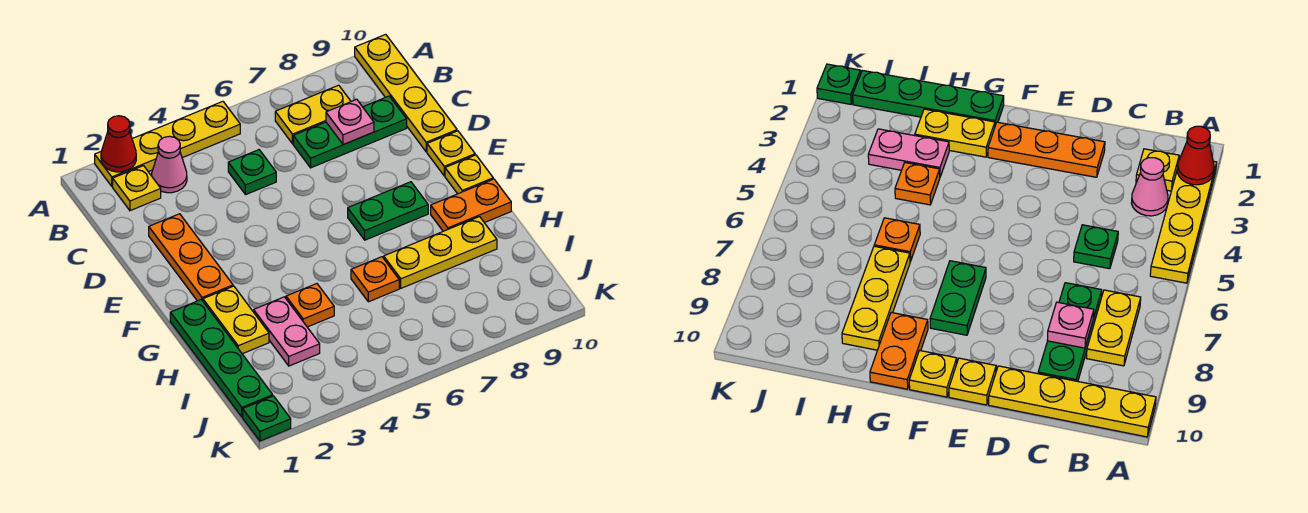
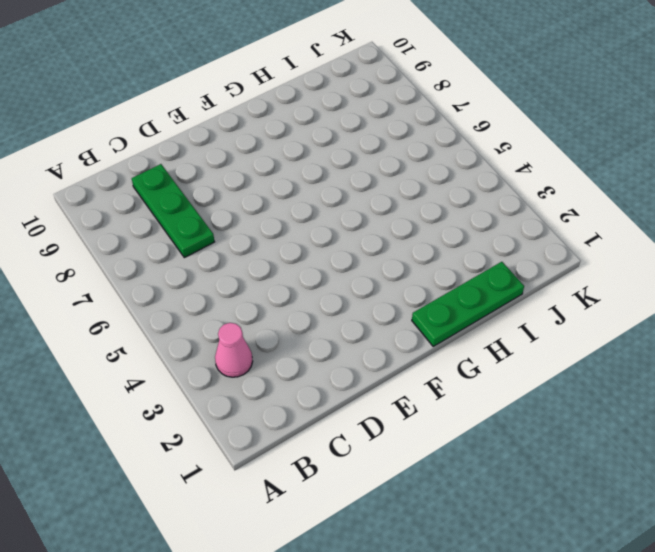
green 1x3 plate [412,262,524,346] -> green 1x4 plate [170,300,273,417]
none -> yellow 1x4 plate [95,101,240,186]
none -> yellow 1x4 plate [355,34,457,152]
none -> yellow 1x1 plate [113,166,161,211]

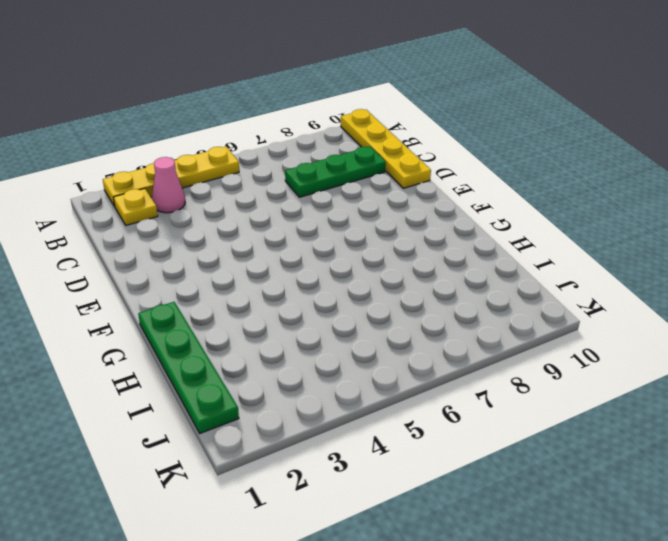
none -> yellow 1x2 plate [275,85,351,144]
none -> green 1x1 plate [228,150,276,195]
none -> orange 1x3 plate [149,214,233,301]

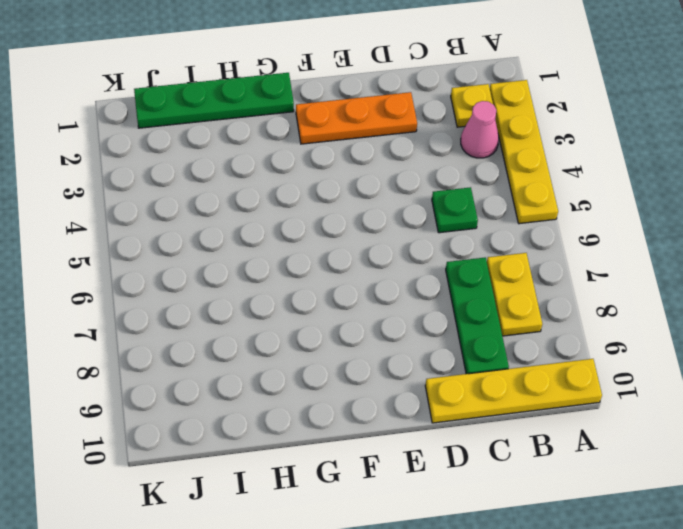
none -> yellow 1x1 plate [427,131,475,176]
none -> green 1x2 plate [348,182,428,240]
none -> yellow 1x1 plate [445,155,493,194]

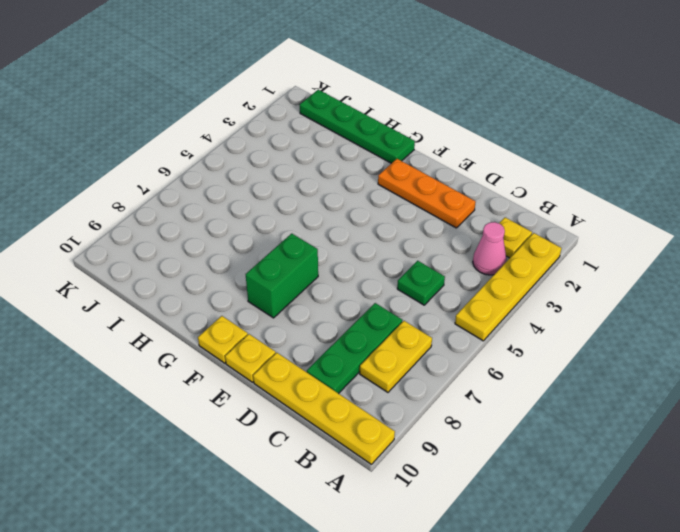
green 1x2 brick [246,234,318,318] -> green 1x2 plate [348,182,428,240]
none -> yellow 1x2 plate [203,286,269,354]
none -> orange 1x2 plate [431,179,511,231]
none -> pink 1x2 plate [254,297,320,366]

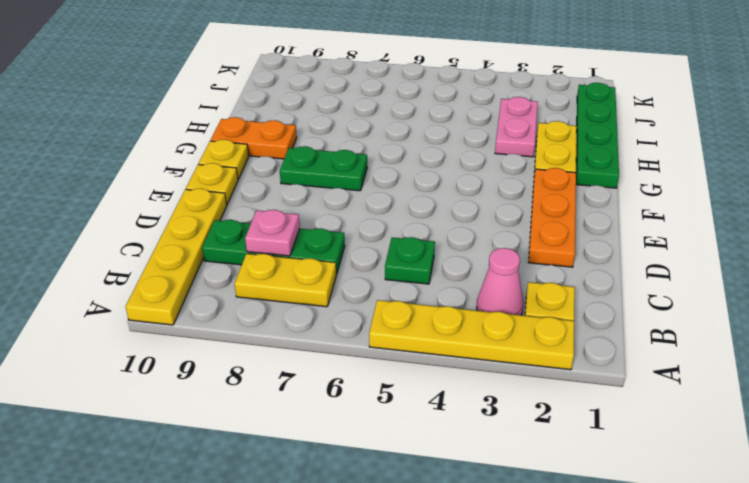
none -> orange 1x1 plate [286,284,334,327]
none -> orange 1x1 plate [351,257,399,302]
none -> yellow 1x3 plate [384,217,497,288]

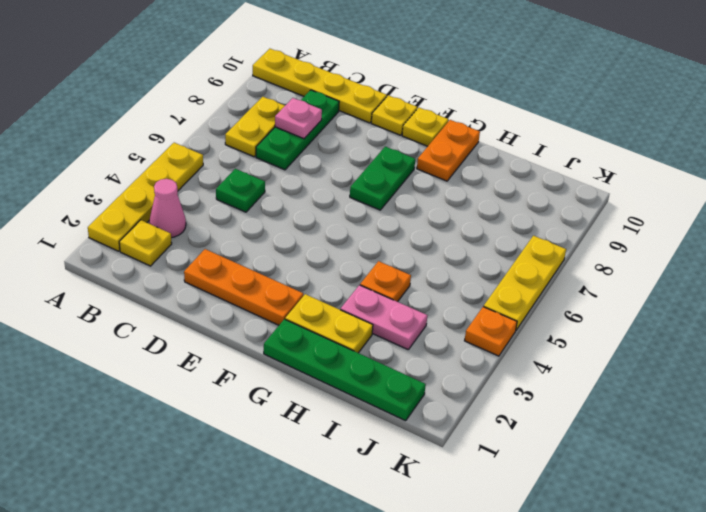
orange 1x1 plate [465,307,517,356] -> orange 1x1 plate moved to [351,257,399,302]
yellow 1x3 plate [484,236,566,330] -> yellow 1x3 plate moved to [384,217,497,288]
none -> green 1x1 plate [243,396,291,441]
none -> red 1x1 cone [101,116,136,172]

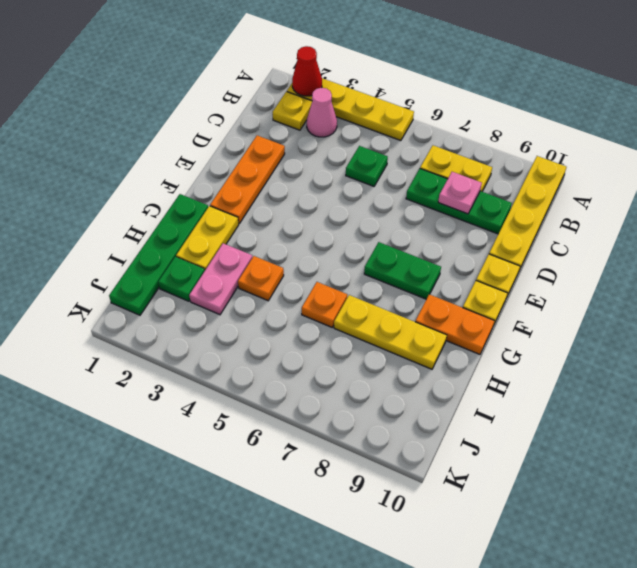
green 1x1 plate [158,257,205,301] -> green 1x1 plate moved to [243,396,291,441]

